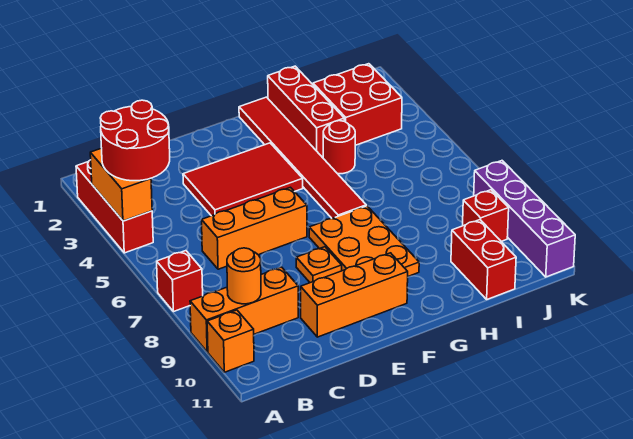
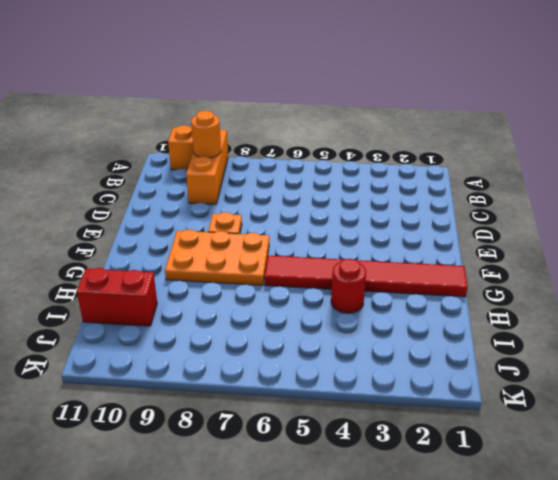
none -> red 1x3 brick [76,160,153,253]
none -> red 1x1 brick [157,251,203,312]
none -> orange 1x3 brick [202,187,307,269]

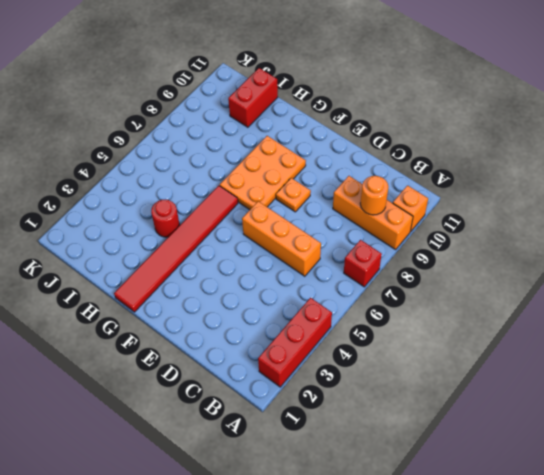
none -> red 2x3 tile [183,143,303,216]
none -> orange 1x3 brick [301,253,408,337]
none -> red 1x3 brick [268,66,344,157]

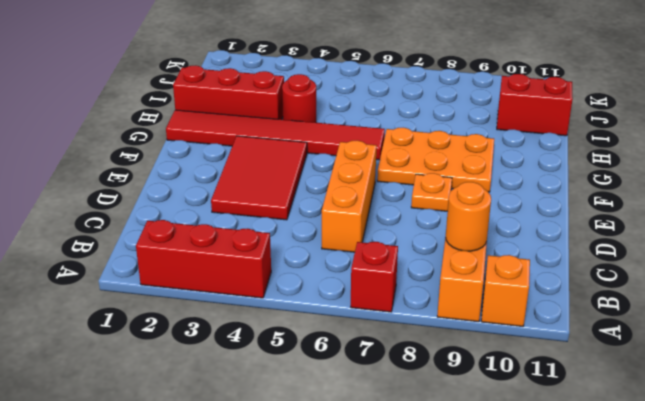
none -> orange 1x3 brick [301,253,408,337]
none -> red 2x2 brick [313,64,402,145]
none -> red 1x1 brick [463,190,509,241]

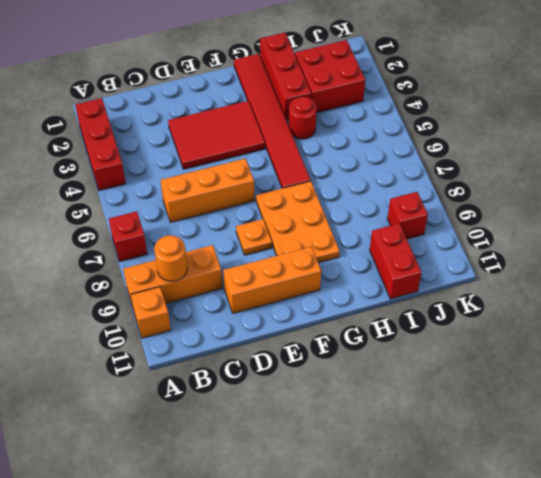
none -> purple 1x4 brick [474,161,575,277]
none -> orange 1x2 brick [90,148,152,221]
none -> red 2x2 round brick [100,100,170,181]

